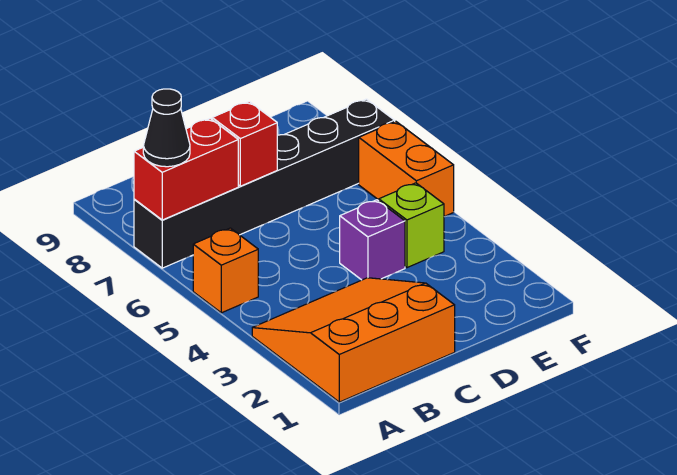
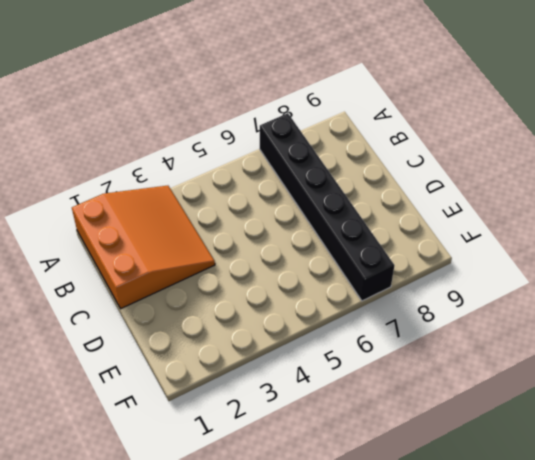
none -> orange 1x1 brick [193,228,258,313]
none -> purple 1x1 brick [340,200,405,280]

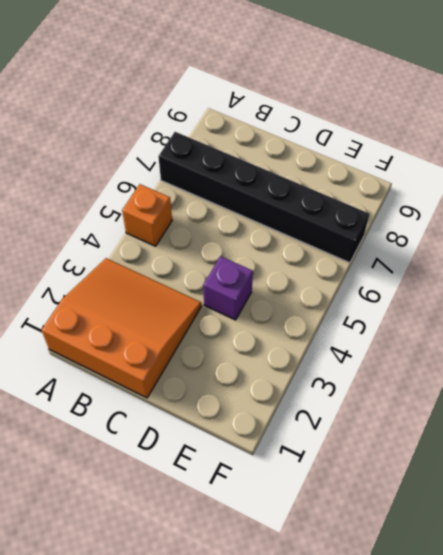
none -> lime 1x1 brick [379,183,444,268]
none -> orange 1x2 brick [359,121,454,217]

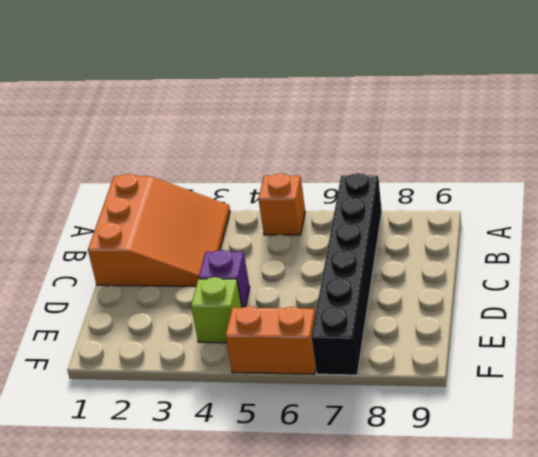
none -> red 1x2 brick [134,118,238,220]
none -> red 1x1 brick [212,102,277,186]

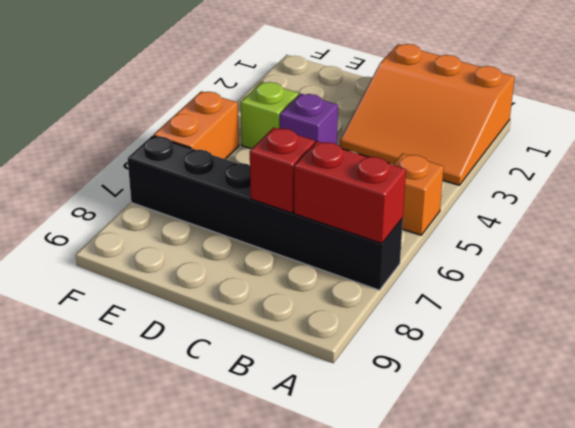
none -> black 1x1 cone [143,89,190,167]

